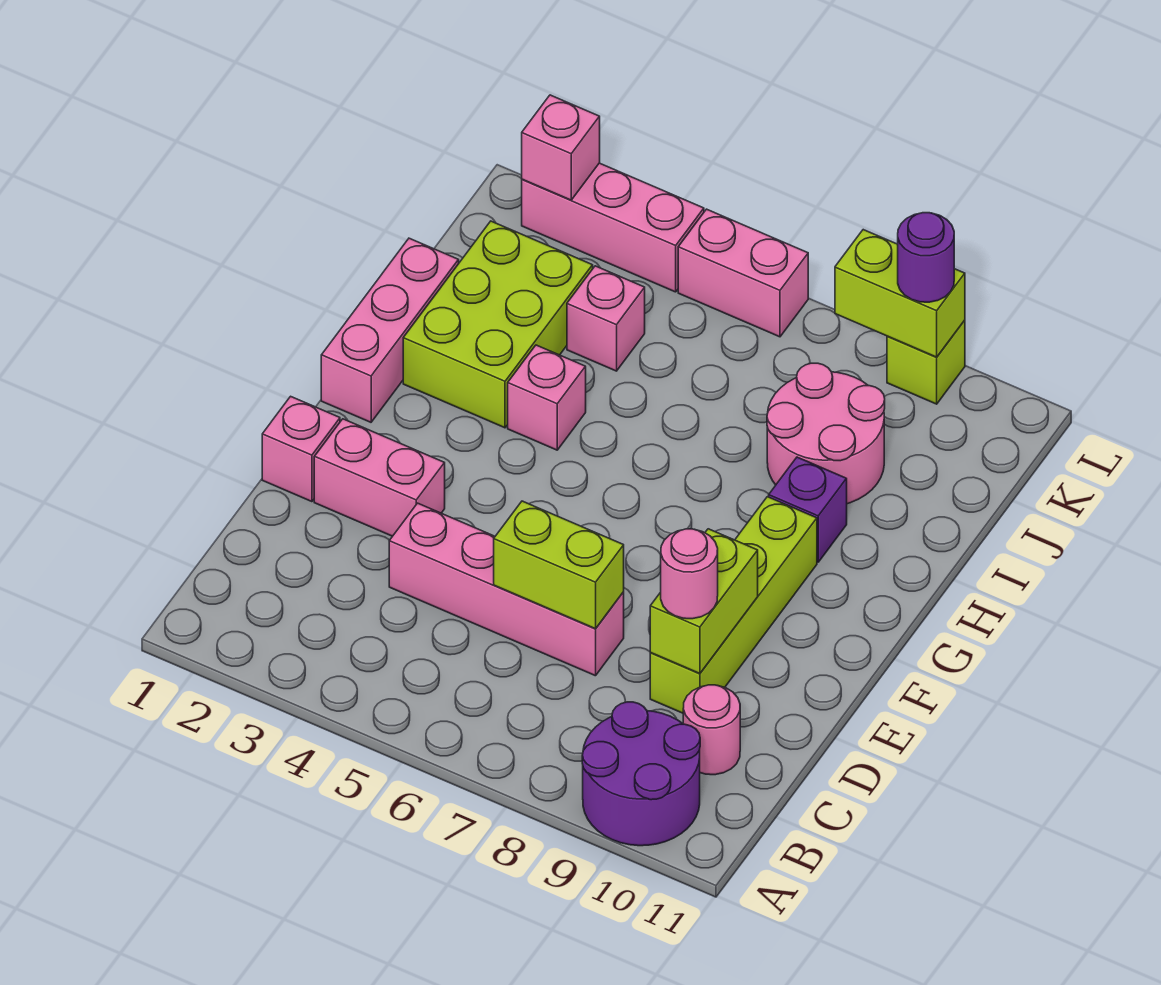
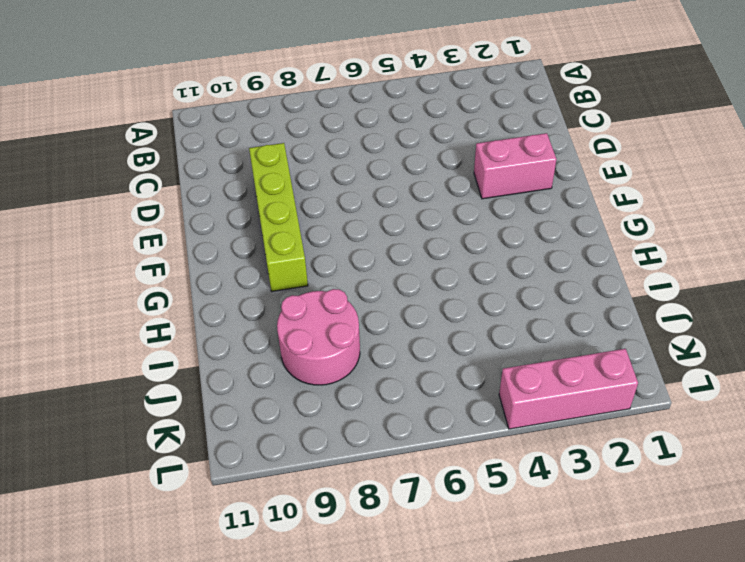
none -> purple 2x2 round brick [582,702,700,846]
none -> pink 1x1 round brick [683,685,740,775]
none -> pink 1x4 brick [389,503,624,676]

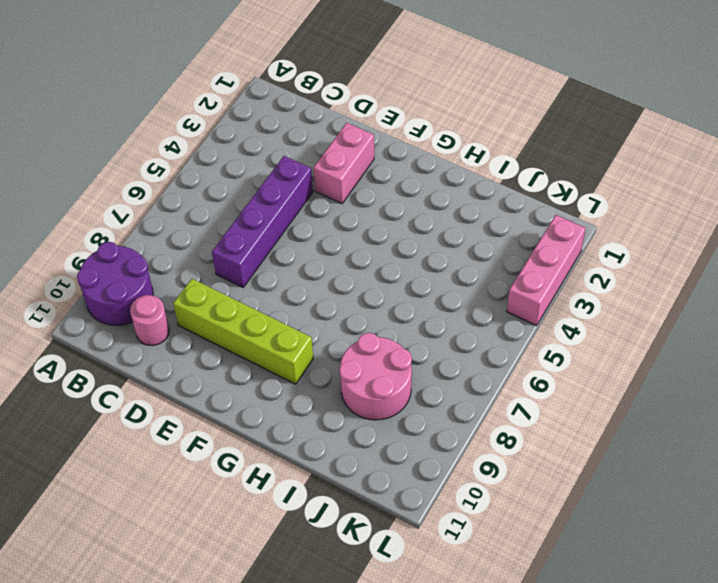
purple 1x4 brick [212,156,313,287] -> pink 1x4 brick [389,503,624,676]
none -> pink 1x1 brick [262,396,340,502]
none -> pink 1x3 brick [321,238,459,422]
none -> lime 2x3 brick [403,221,593,428]

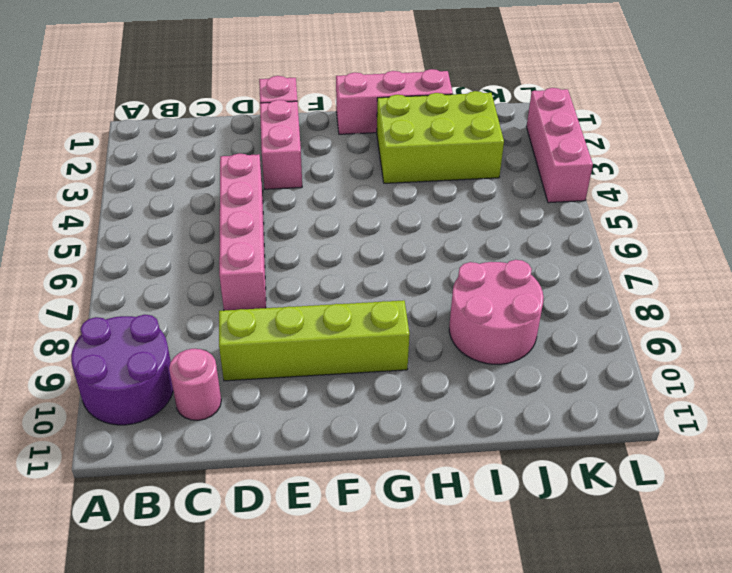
none -> pink 1x1 brick [508,345,586,450]
none -> purple 1x1 brick [769,457,847,562]
none -> pink 1x1 brick [567,266,645,371]

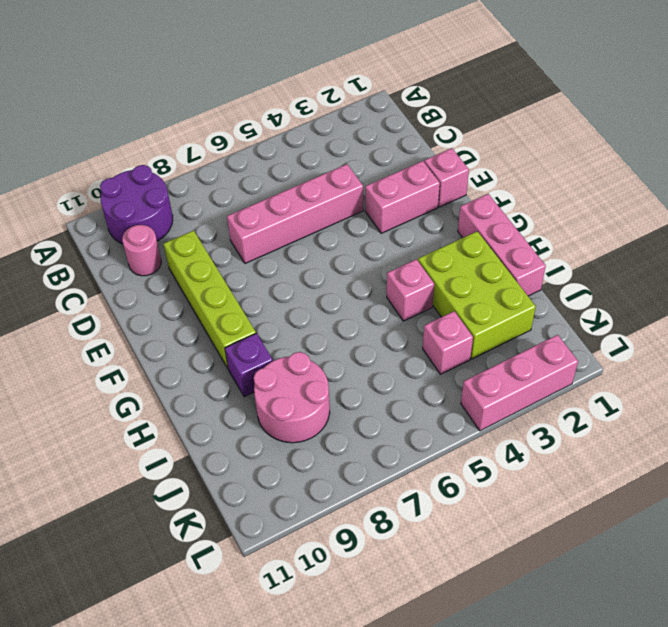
none -> pink 1x2 brick [678,209,808,337]
none -> lime 1x1 brick [887,320,965,404]
none -> lime 1x2 brick [494,501,624,629]

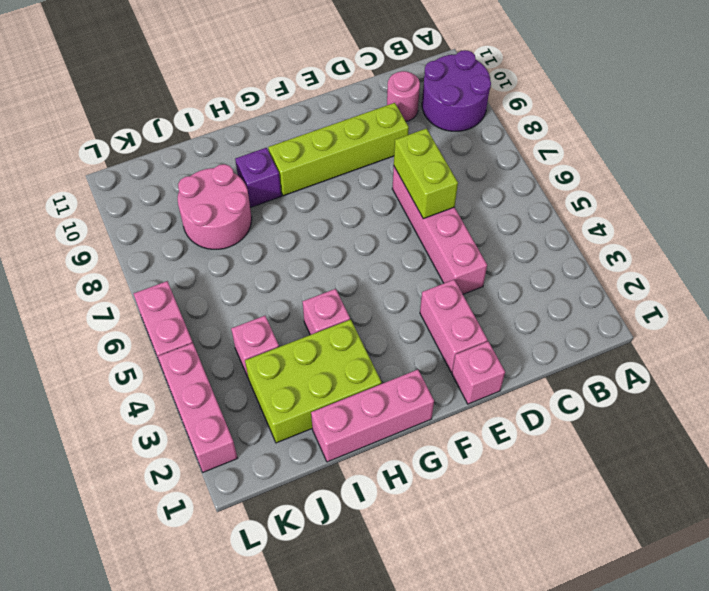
none -> lime 1x1 brick [887,320,965,404]
none -> lime 1x2 brick [650,529,758,674]
none -> pink 1x1 brick [522,95,600,200]

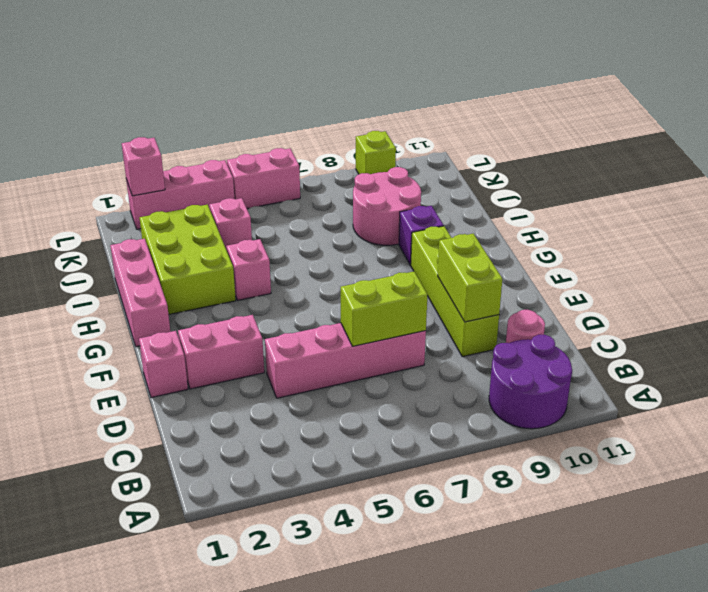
none -> lime 1x2 brick [835,230,965,357]
none -> pink 1x1 round brick [661,529,718,619]
none -> purple 1x1 round brick [898,213,954,302]

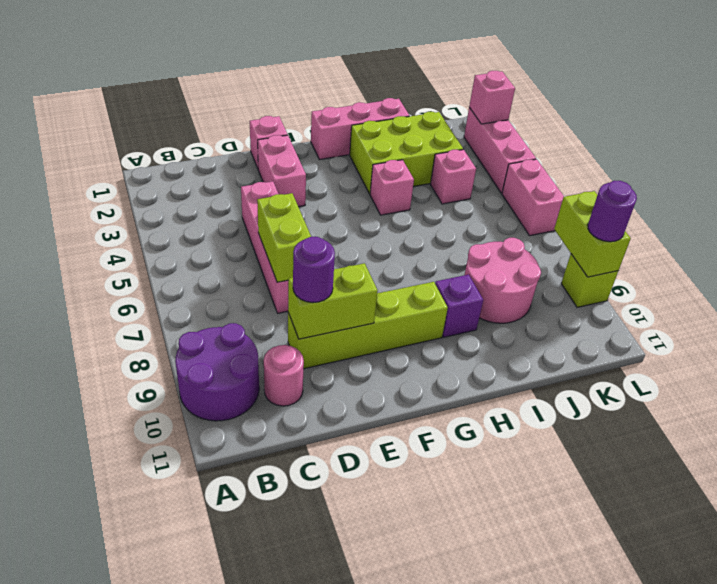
purple 1x1 round brick [293,237,335,303] -> pink 1x1 round brick [661,529,718,619]

